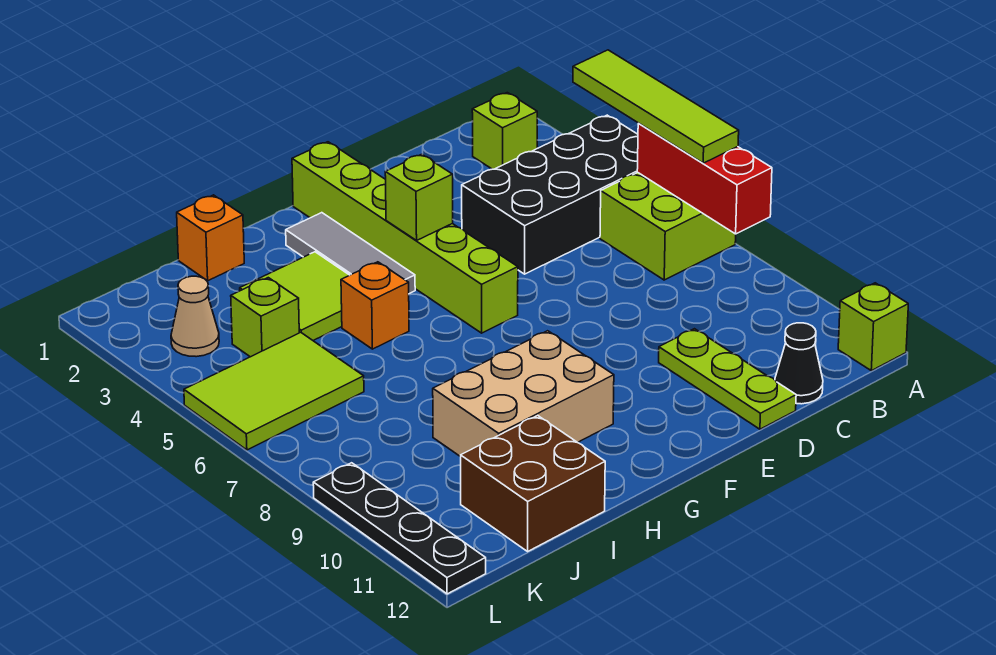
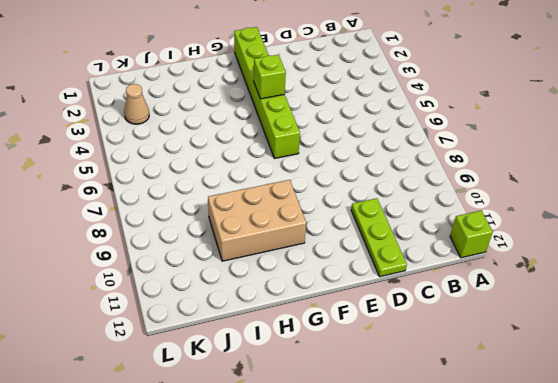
none -> black 2x4 brick [462,115,638,274]
none -> lime 2x2 brick [600,172,736,280]
none -> lime 1x1 brick [472,93,537,169]

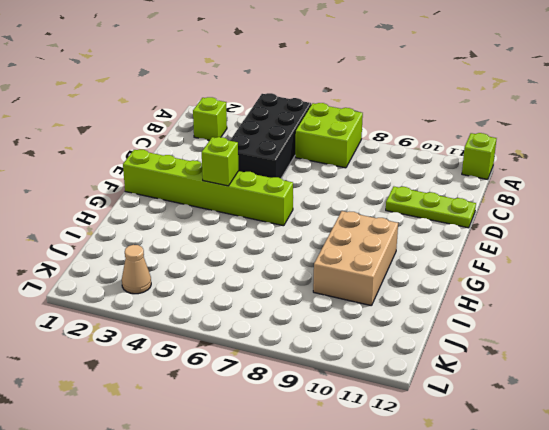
none -> black 1x1 cone [775,323,823,404]
none -> grey 1x3 tile [286,213,415,294]
none -> lime 2x2 tile [240,252,349,340]

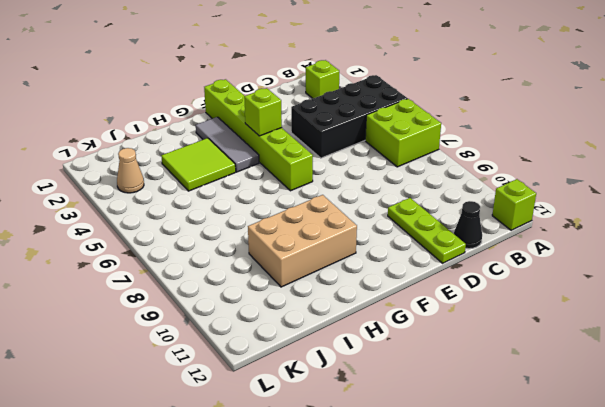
none -> orange 1x1 brick [341,262,409,349]
none -> orange 1x1 brick [177,195,244,281]
none -> brown 2x2 brick [461,416,605,551]

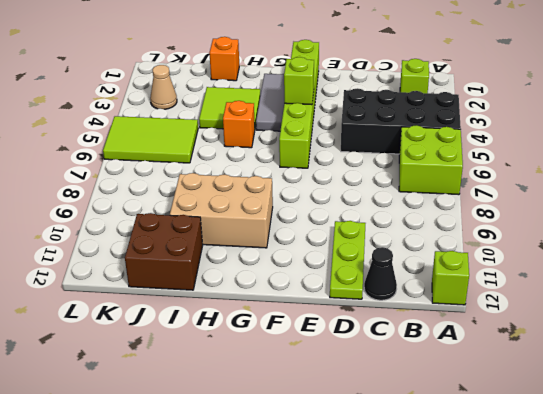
none -> lime 1x1 brick [231,278,299,357]
none -> black 1x4 plate [313,463,486,594]
none -> red 1x3 brick [637,124,772,234]

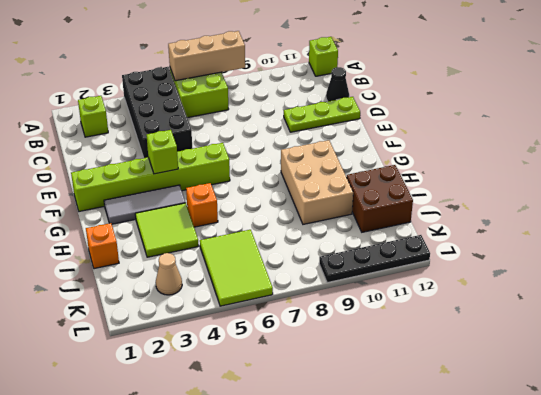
tan 1x3 brick [168,31,245,81] -> red 1x3 brick [637,124,772,234]
none -> lime 1x1 brick [231,278,299,357]
none -> lime 1x4 tile [573,50,739,163]

